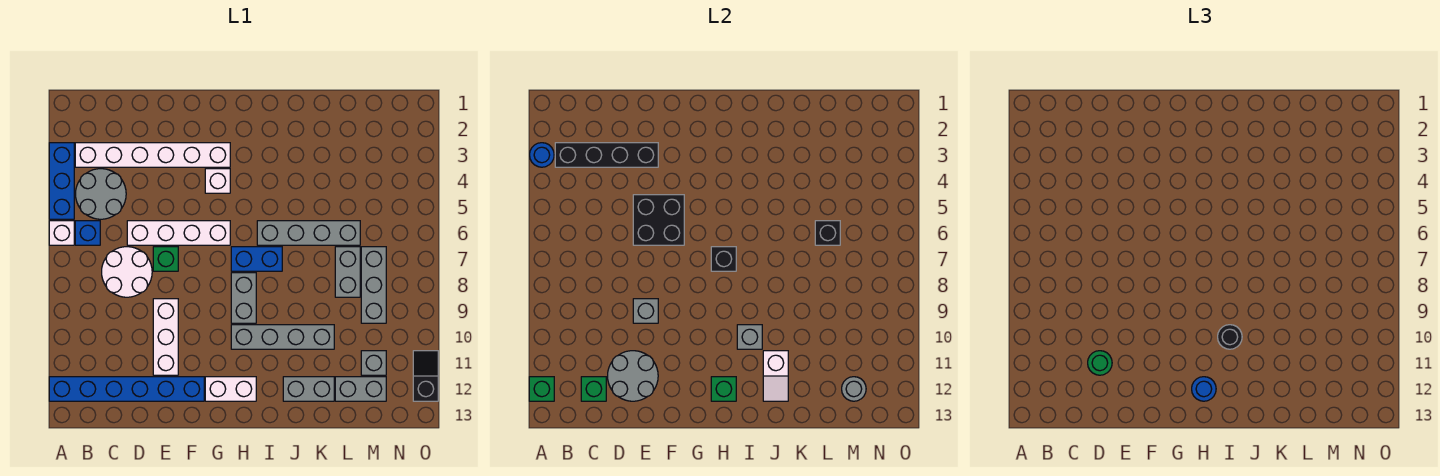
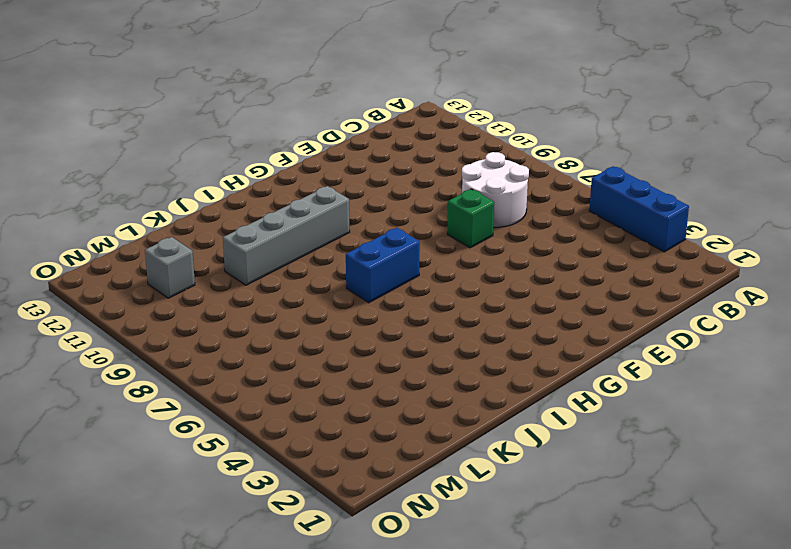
none -> white 1x1 brick [49,221,74,245]
none -> blue 1x6 brick [49,377,204,401]
none -> white 1x6 brick [75,143,230,167]
none -> grey 2x2 round brick [76,169,126,219]

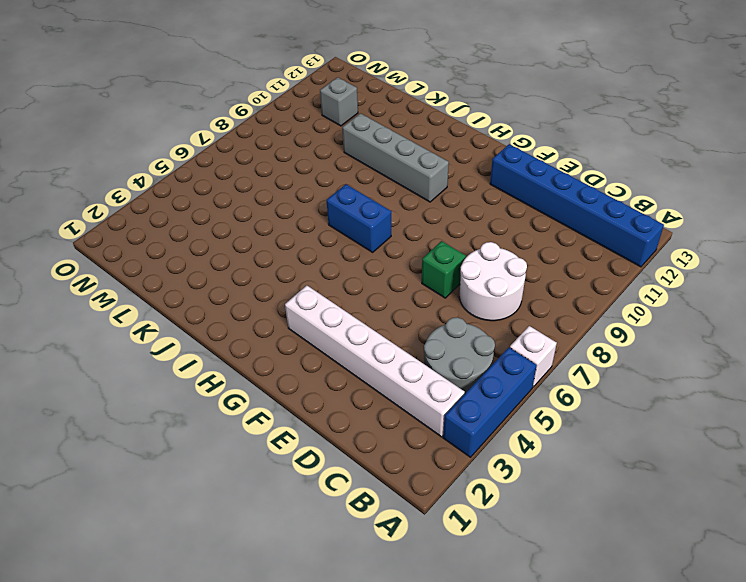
none -> blue 1x1 brick [75,221,100,245]
none -> white 1x4 brick [127,221,230,245]
none -> white 1x3 brick [153,299,178,375]
none -> white 1x1 brick [205,169,230,193]

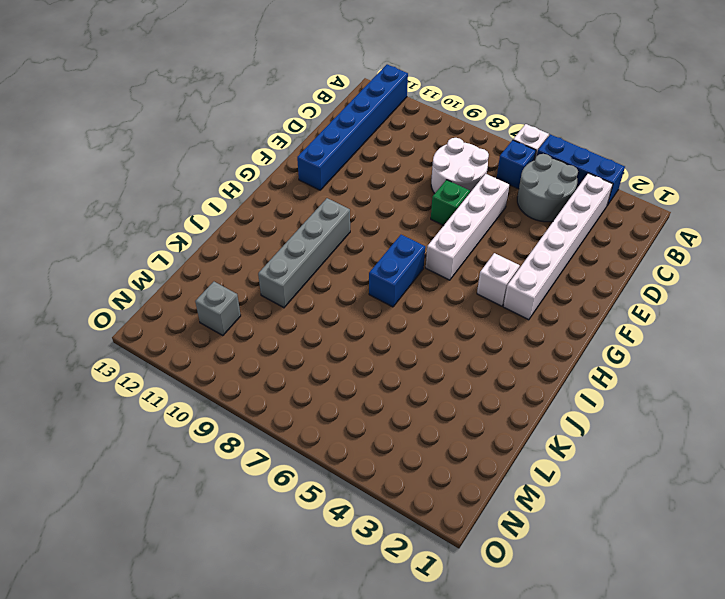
none -> white 1x3 brick [153,299,178,375]
none -> white 1x2 brick [205,377,256,401]
none -> grey 1x2 brick [231,273,256,323]
none -> grey 1x4 brick [257,221,360,245]

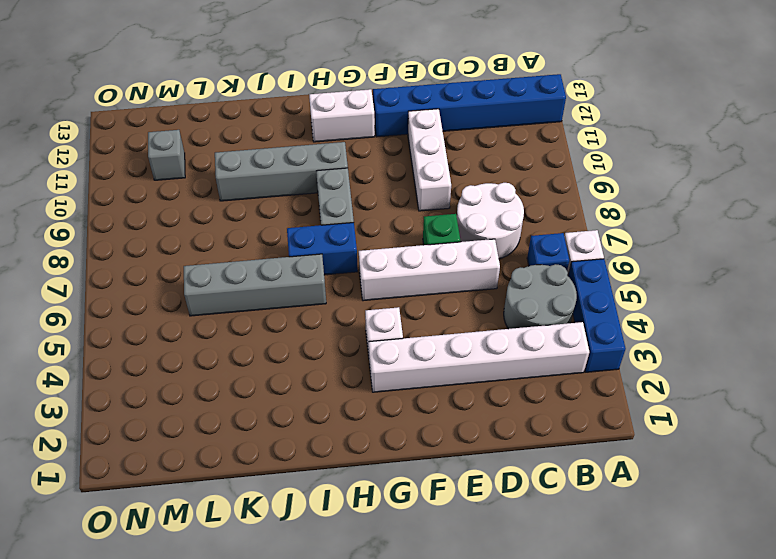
none -> grey 1x2 brick [283,377,334,401]
none -> grey 1x2 brick [335,247,360,297]
none -> grey 1x2 brick [335,377,386,401]
none -> grey 1x3 brick [361,247,386,323]

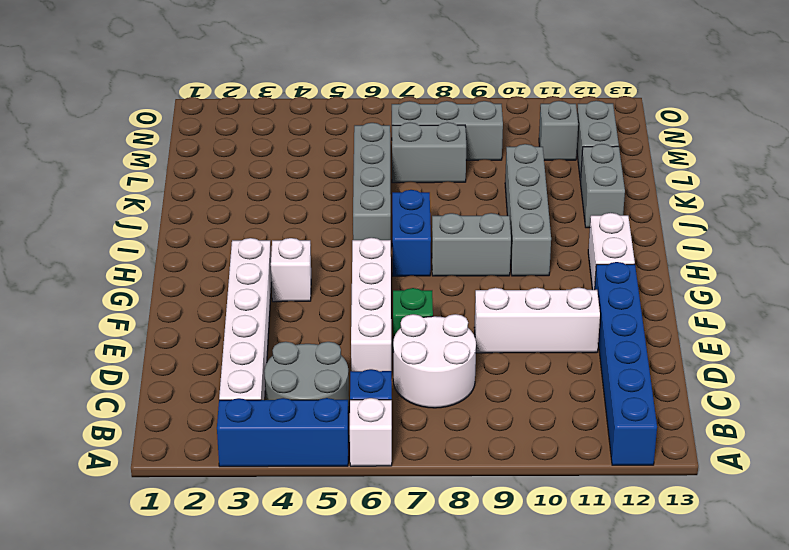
none -> black 1x2 slope [413,351,438,401]
none -> blue 1x1 round brick [530,143,554,167]
none -> green 1x1 brick [529,377,554,401]
none -> black 1x4 brick [555,143,658,167]

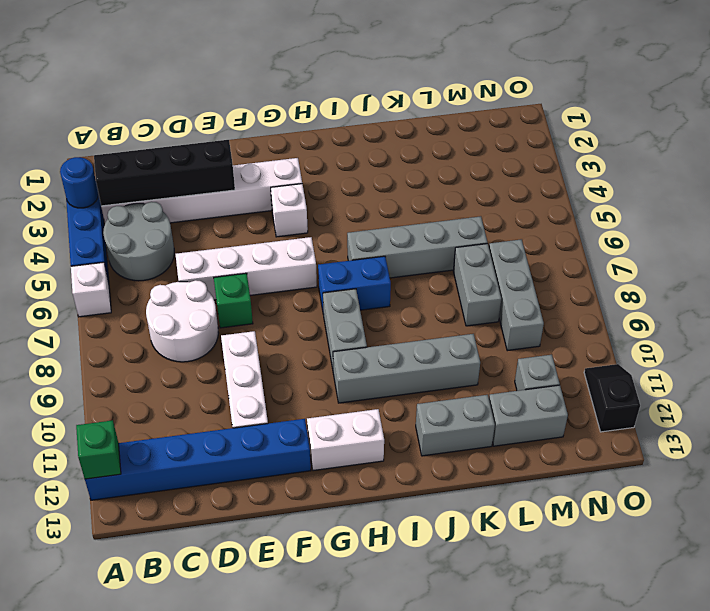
none -> blue 1x1 brick [75,221,100,245]
none -> green 1x1 brick [581,377,606,401]
none -> grey 2x2 round brick [608,351,658,401]
none -> black 2x2 brick [633,195,684,245]

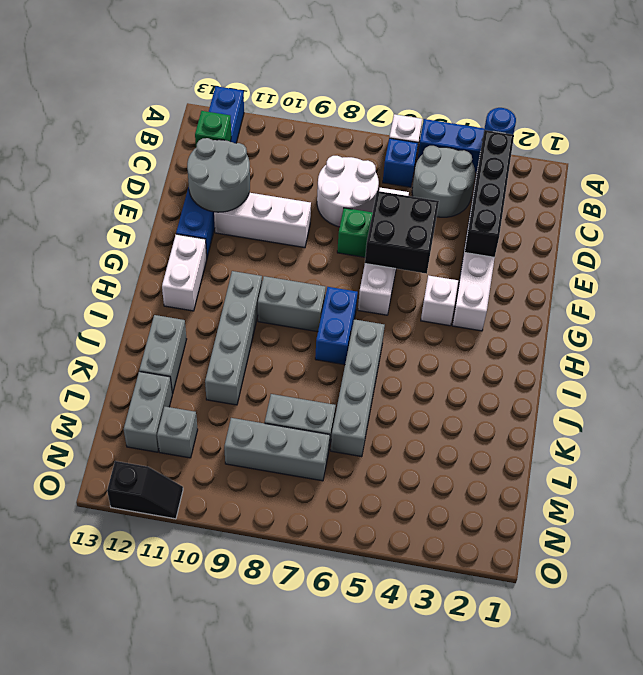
none -> green 1x1 brick [529,377,554,401]
none -> grey 1x1 brick [633,299,658,323]
none -> black 1x1 brick [711,247,736,271]
none -> green 1x1 brick [711,377,736,401]

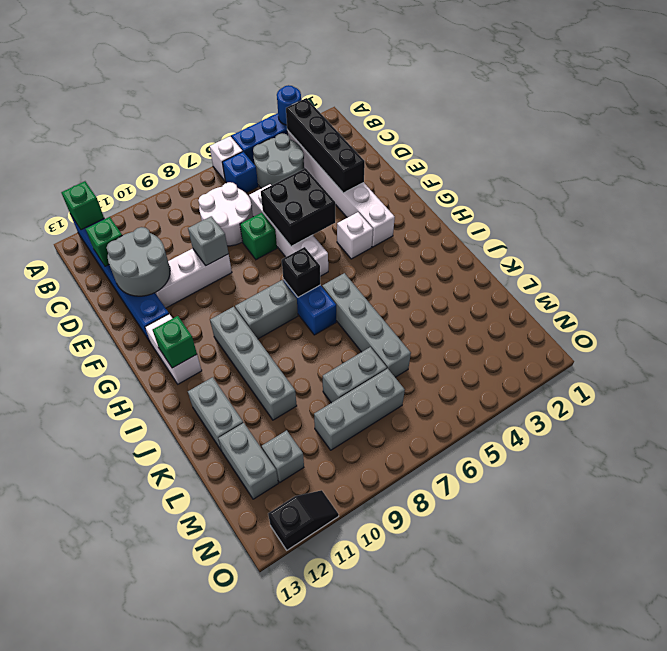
none -> grey 1x1 brick [737,325,762,349]
none -> white 1x2 slope [763,351,788,401]
none -> black 1x1 brick [815,221,840,245]
none -> grey 1x1 round brick [842,377,866,401]

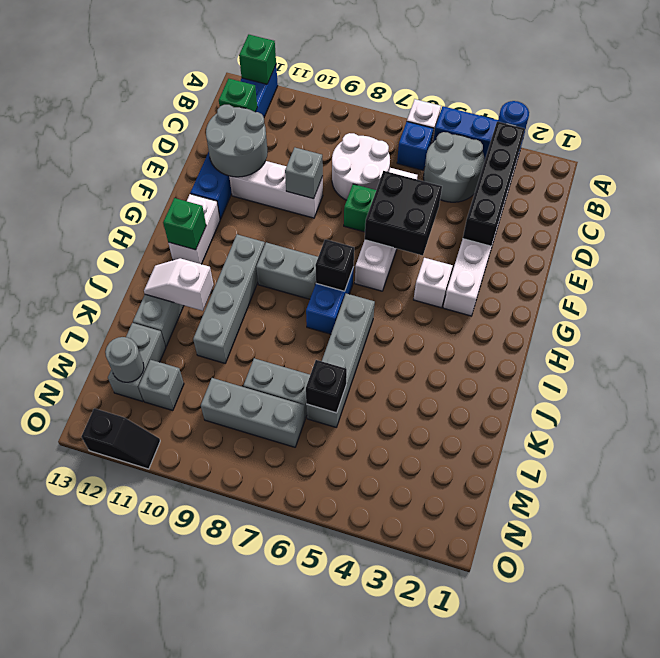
none -> grey 1x1 brick [737,325,762,349]
none -> green 1x1 round brick [1088,351,1112,375]
none -> blue 1x1 round brick [1192,377,1216,401]
none -> black 1x1 round brick [1218,325,1242,349]

